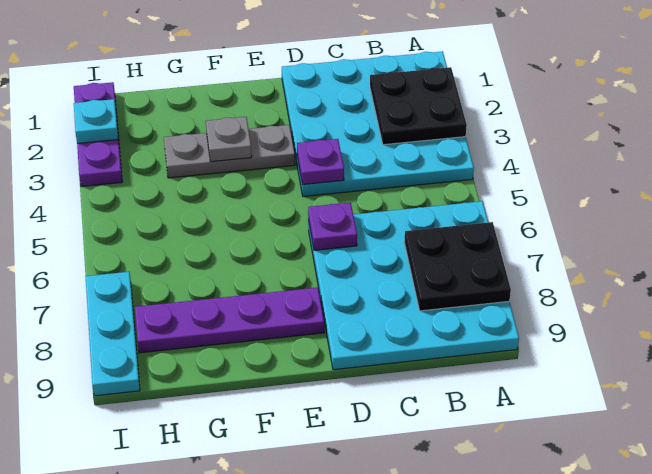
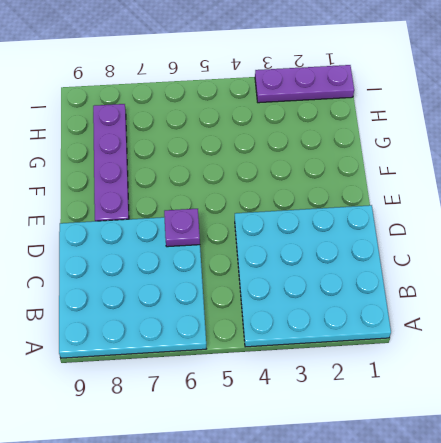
none -> grey 1x3 plate [164,125,295,178]
none -> cyan 1x3 plate [85,272,140,396]
none -> black 2x2 plate [370,67,467,145]

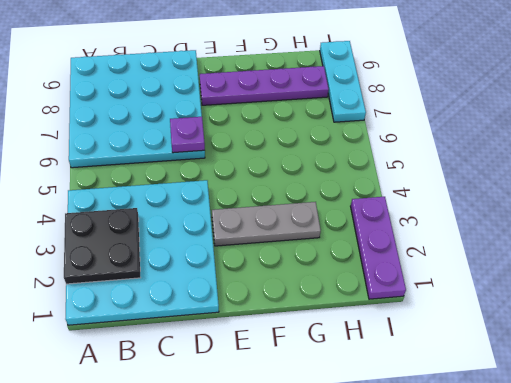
none -> black 2x2 plate [404,222,511,311]
none -> purple 1x1 plate [297,139,344,185]
none -> grey 1x1 plate [206,117,252,162]

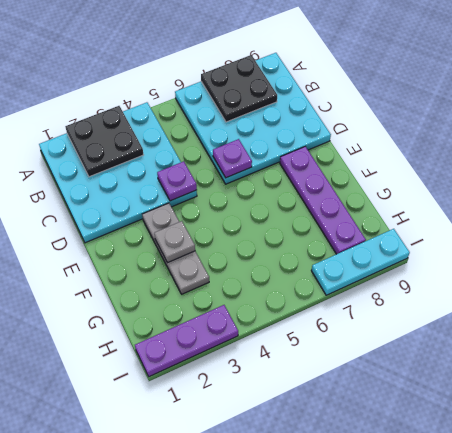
none -> cyan 1x1 plate [74,99,118,144]

